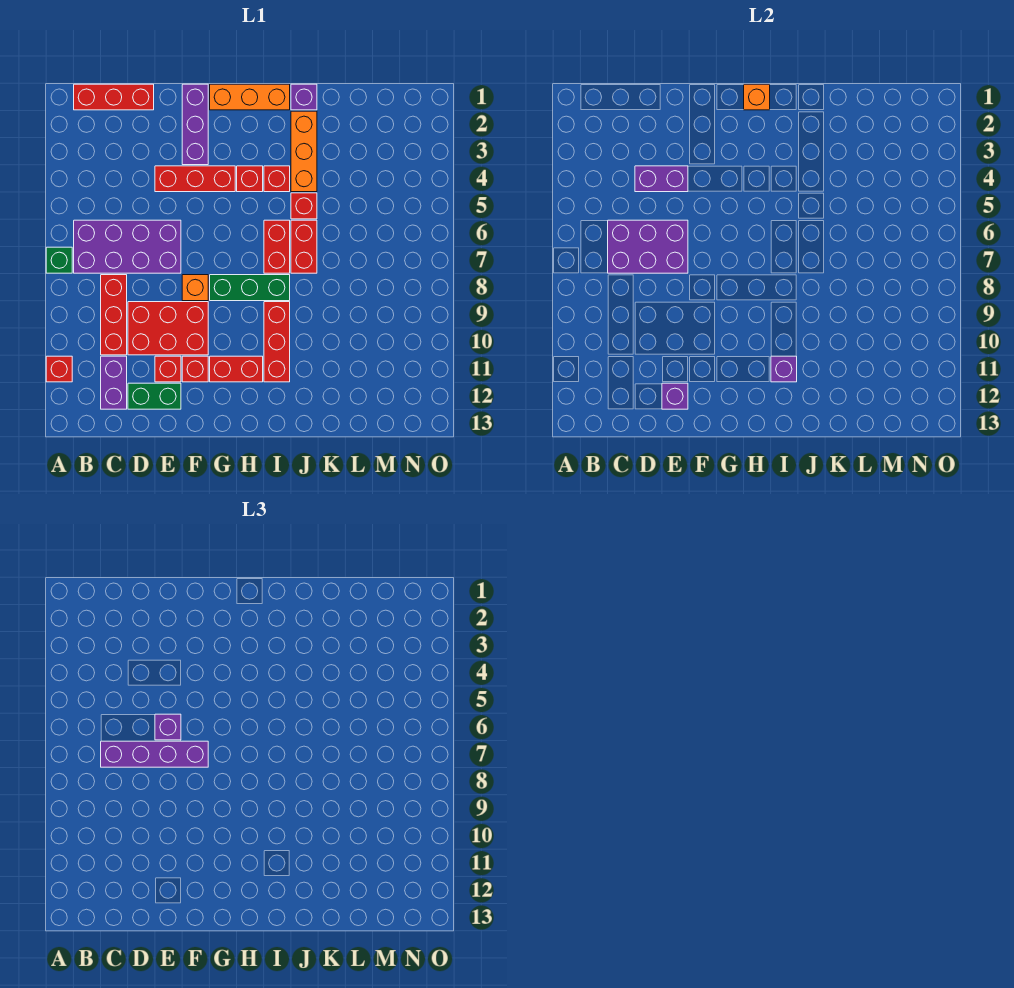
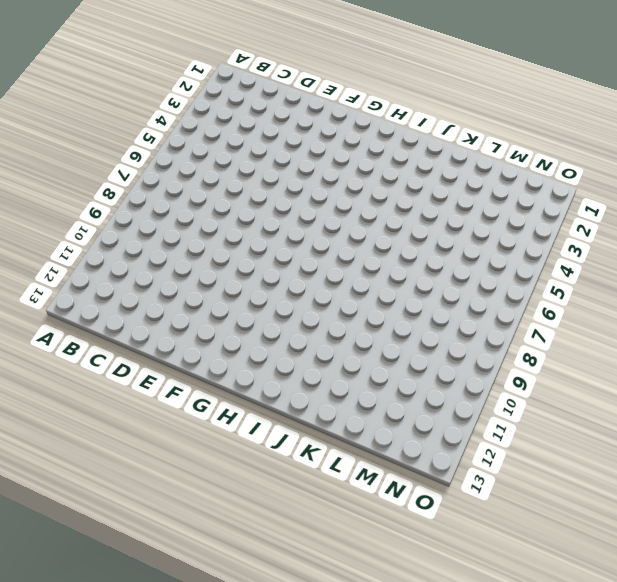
none -> green 1x1 brick [46,247,72,273]
none -> red 1x1 brick [46,356,72,382]
none -> red 1x3 brick [74,84,154,110]
none -> purple 2x4 brick [74,220,181,273]

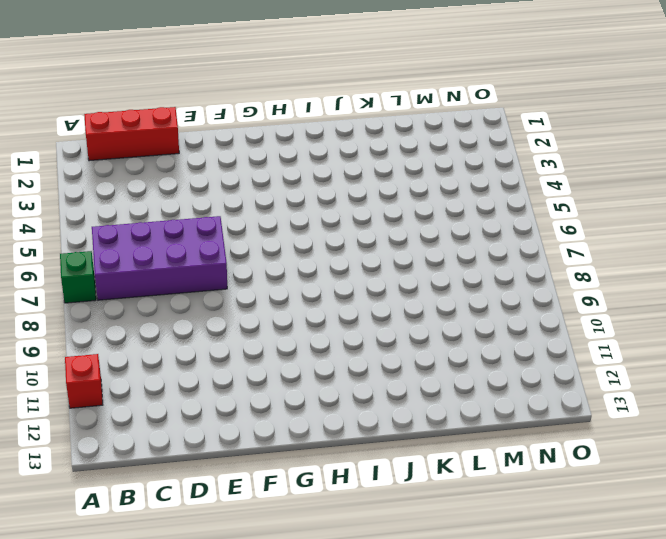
none -> red 1x3 brick [101,275,127,355]
none -> purple 1x2 brick [101,356,127,409]
none -> red 2x3 brick [128,302,208,355]
none -> green 1x2 brick [128,383,181,409]

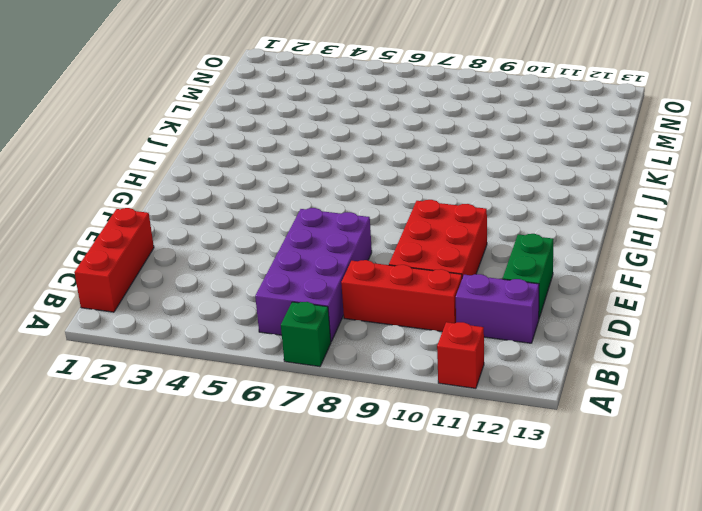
none -> red 1x3 brick [155,166,235,192]
none -> red 1x1 brick [155,356,181,382]
none -> purple 1x3 brick [182,84,208,165]
none -> orange 1x1 brick [182,275,208,301]

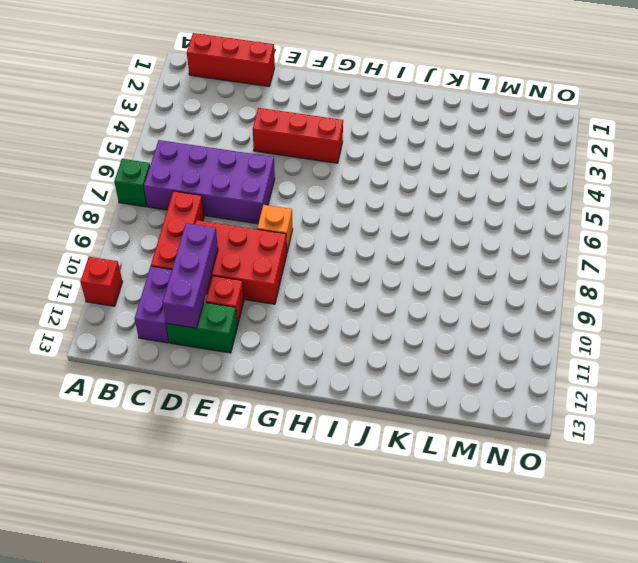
purple 1x3 brick [163,223,218,328] -> purple 1x3 brick moved to [182,84,208,165]
none -> red 1x1 brick [182,356,208,382]
none -> orange 1x3 brick [210,84,290,110]
none -> green 1x3 brick [210,275,290,301]
none -> red 1x2 brick [210,356,263,382]

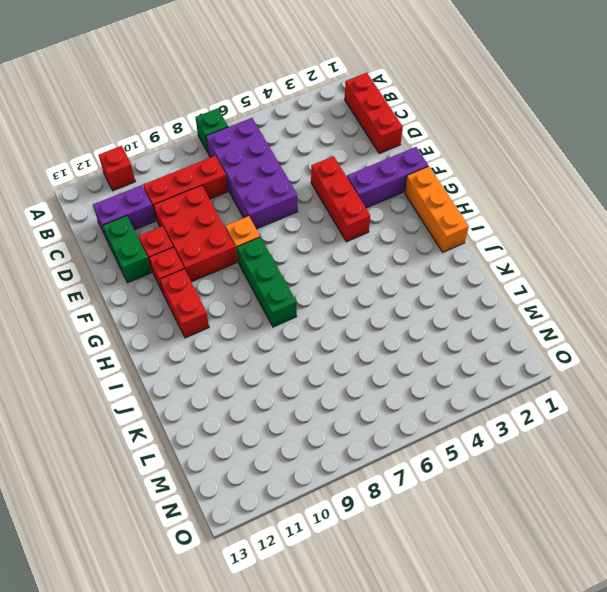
none -> red 1x1 brick [237,166,263,192]
none -> red 1x1 brick [264,166,290,192]
none -> red 1x2 brick [264,220,290,273]
none -> red 1x3 brick [264,302,290,382]

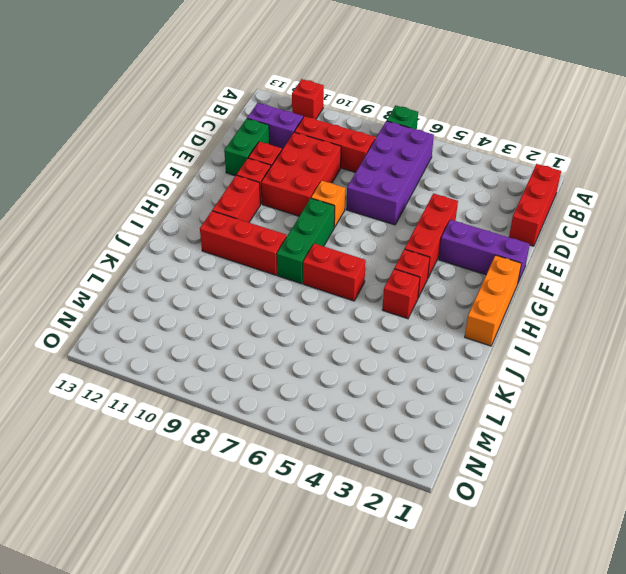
none -> purple 1x1 brick [291,84,317,110]
none -> orange 1x3 brick [291,111,317,192]
none -> red 1x1 brick [291,193,317,219]
none -> red 1x2 brick [291,220,317,273]

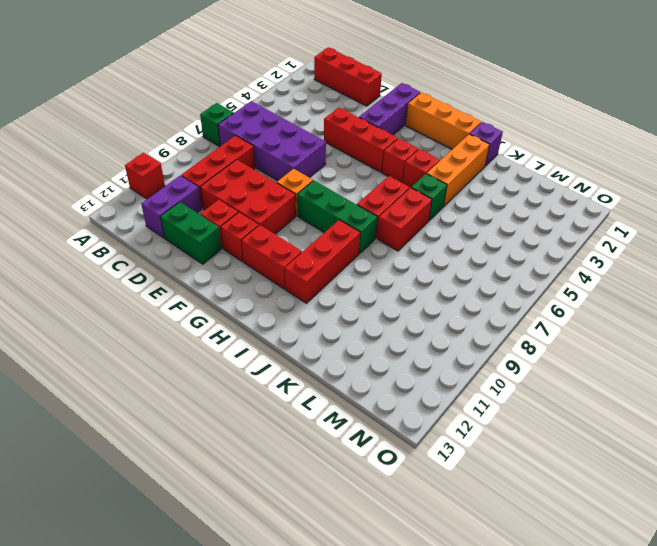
green 1x1 brick [411,174,447,221] -> red 1x1 brick [291,193,317,219]
none -> purple 2x3 brick [608,220,688,273]
none -> purple 1x2 brick [635,166,688,192]
none -> purple 1x1 brick [662,383,688,409]
none -> orange 1x1 brick [744,84,770,110]

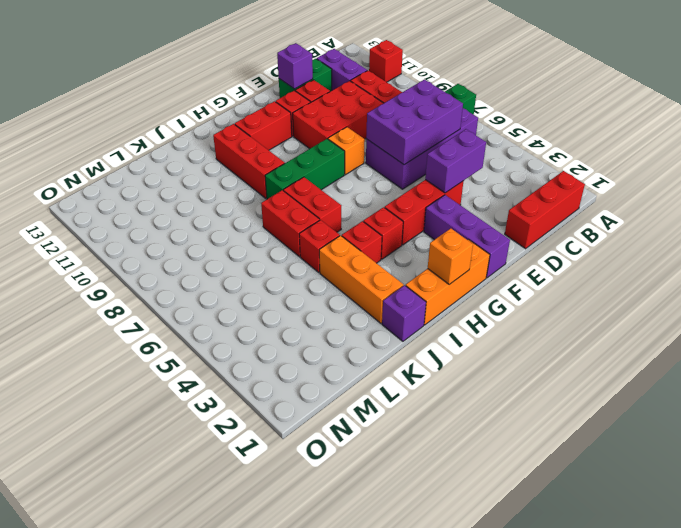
none -> purple 1x1 brick [771,356,797,382]
none -> purple 1x4 brick [101,741,208,767]
none -> purple 1x1 brick [155,714,181,740]

